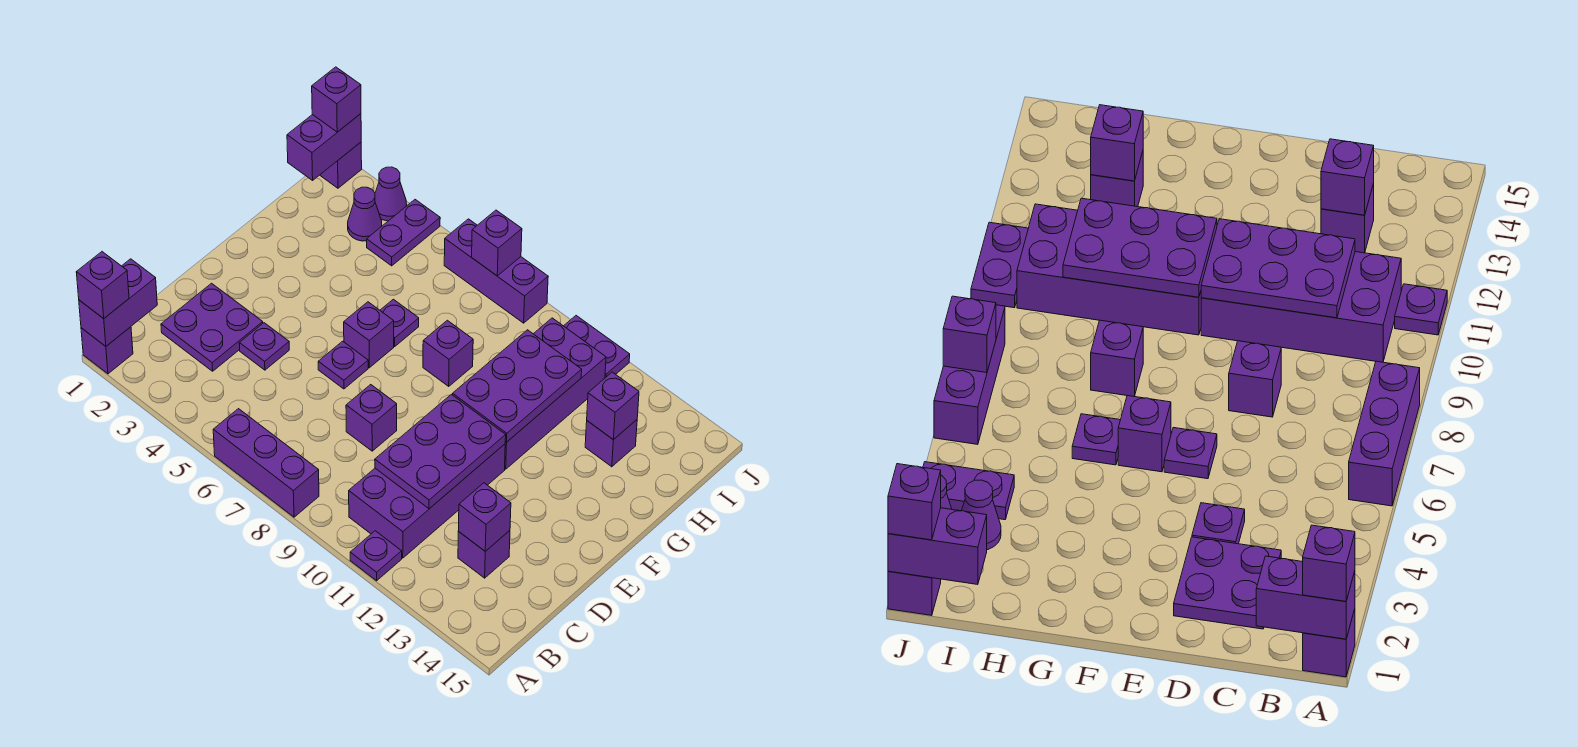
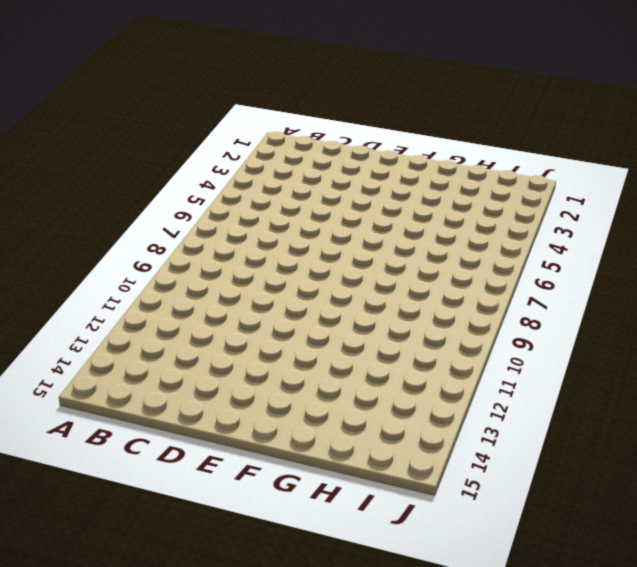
none -> purple 1x1 brick [81,327,133,374]
none -> purple 1x3 brick [213,409,319,517]
none -> purple 1x1 plate [350,531,402,581]

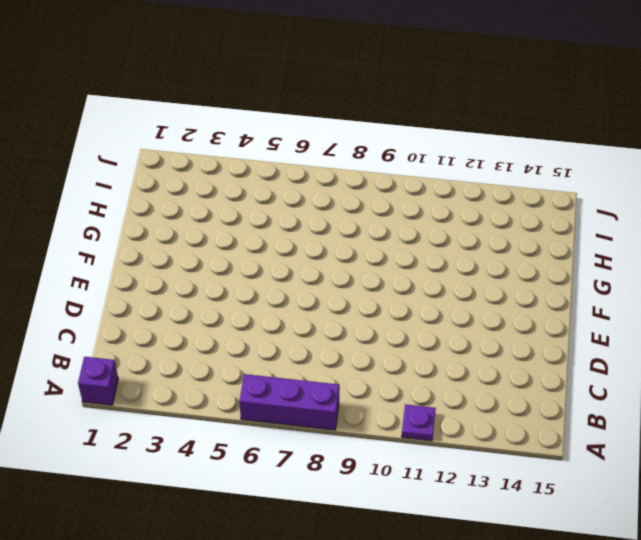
none -> purple 2x4 brick [349,444,505,558]
none -> purple 2x2 plate [161,283,263,371]
none -> purple 1x1 brick [458,531,510,578]

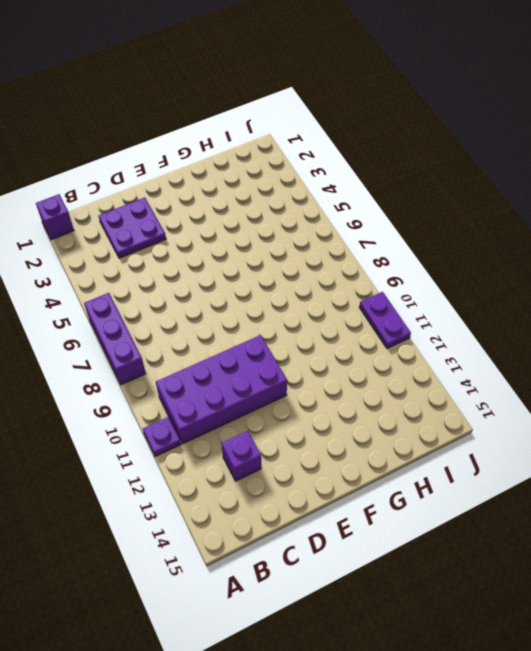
none -> purple 1x1 plate [239,323,289,370]
none -> purple 1x1 brick [346,385,397,451]
none -> purple 1x1 plate [318,341,368,389]

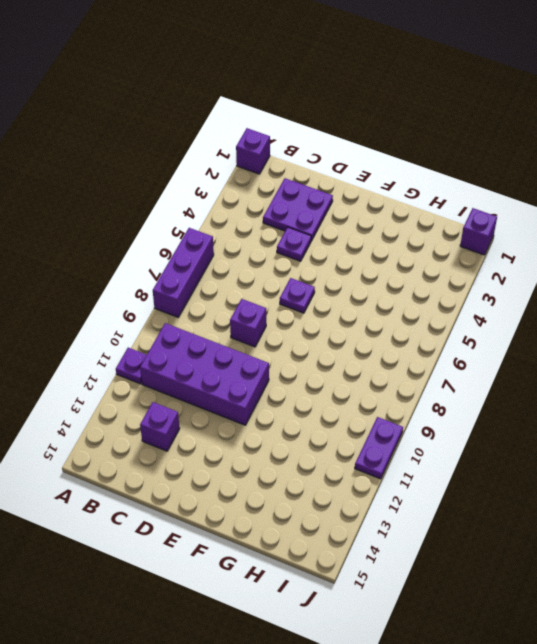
none -> purple 1x1 brick [344,302,394,368]
none -> purple 2x4 brick [505,318,606,469]
none -> purple 1x1 plate [380,299,419,346]

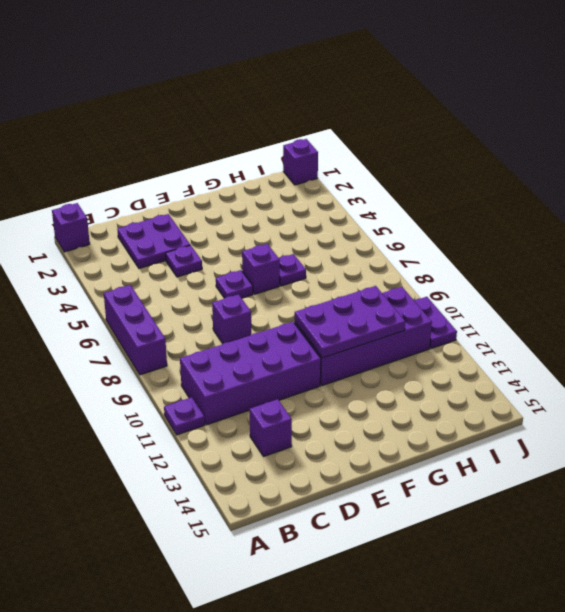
none -> purple 1x1 brick [423,320,473,386]
none -> purple 1x1 brick [585,420,637,467]
none -> purple 1x1 cone [348,187,382,241]

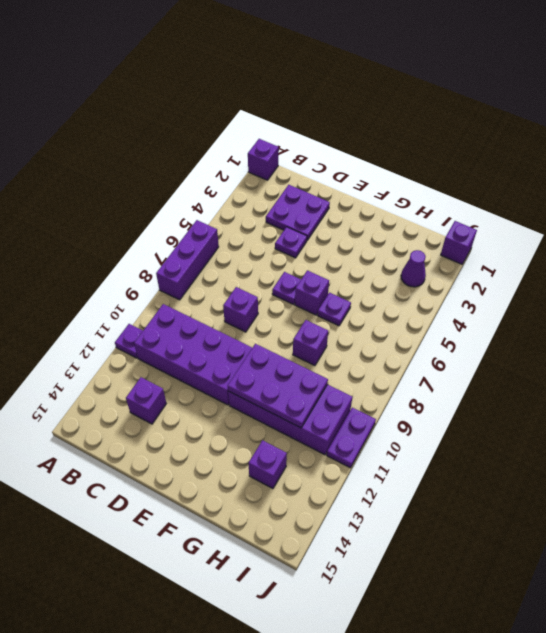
none -> purple 1x2 plate [367,200,440,266]
none -> purple 1x1 cone [375,167,407,221]
none -> purple 1x3 brick [444,219,548,323]

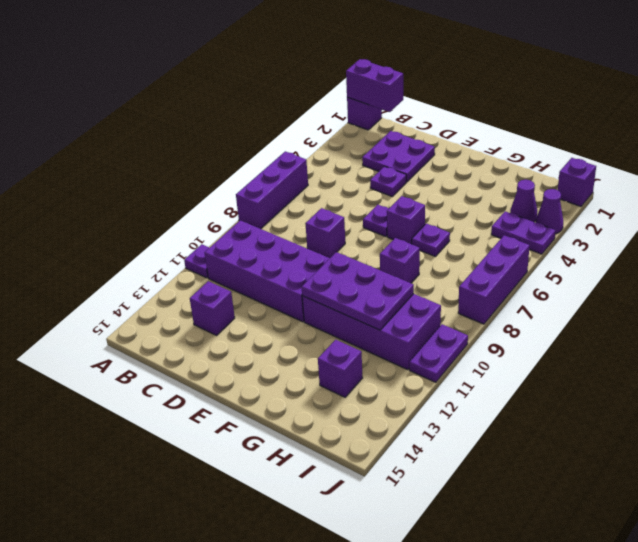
none -> purple 2x3 plate [375,394,506,509]
none -> purple 1x1 brick [458,483,511,551]
none -> purple 1x1 brick [587,372,639,440]

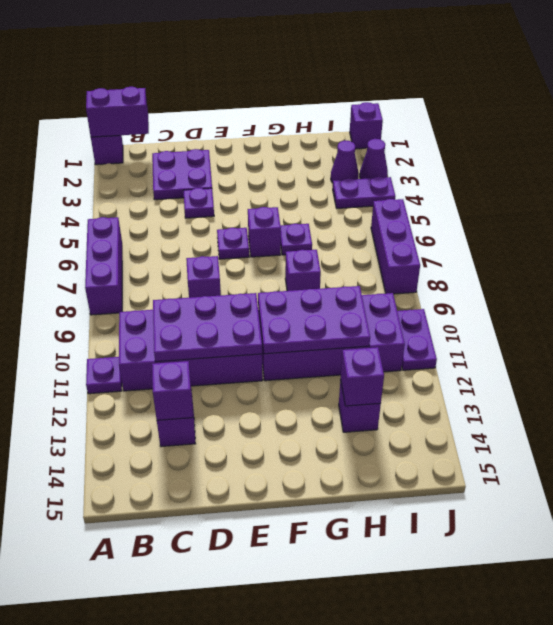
none -> purple 1x2 brick [287,114,361,180]
none -> purple 1x1 brick [472,210,522,276]
none -> purple 1x1 brick [76,252,129,319]

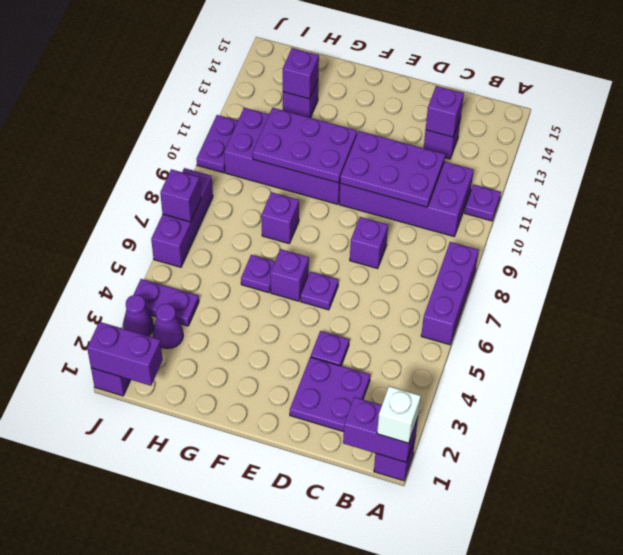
white 1x1 brick [377,386,421,443] -> purple 1x1 brick [76,252,129,319]
none -> purple 1x1 brick [312,67,361,132]

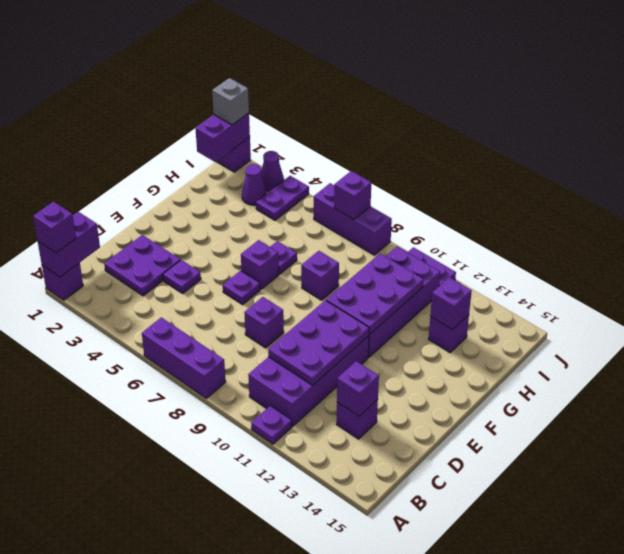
grey 1x1 brick [212,78,249,125] -> purple 1x1 brick [312,67,361,132]

